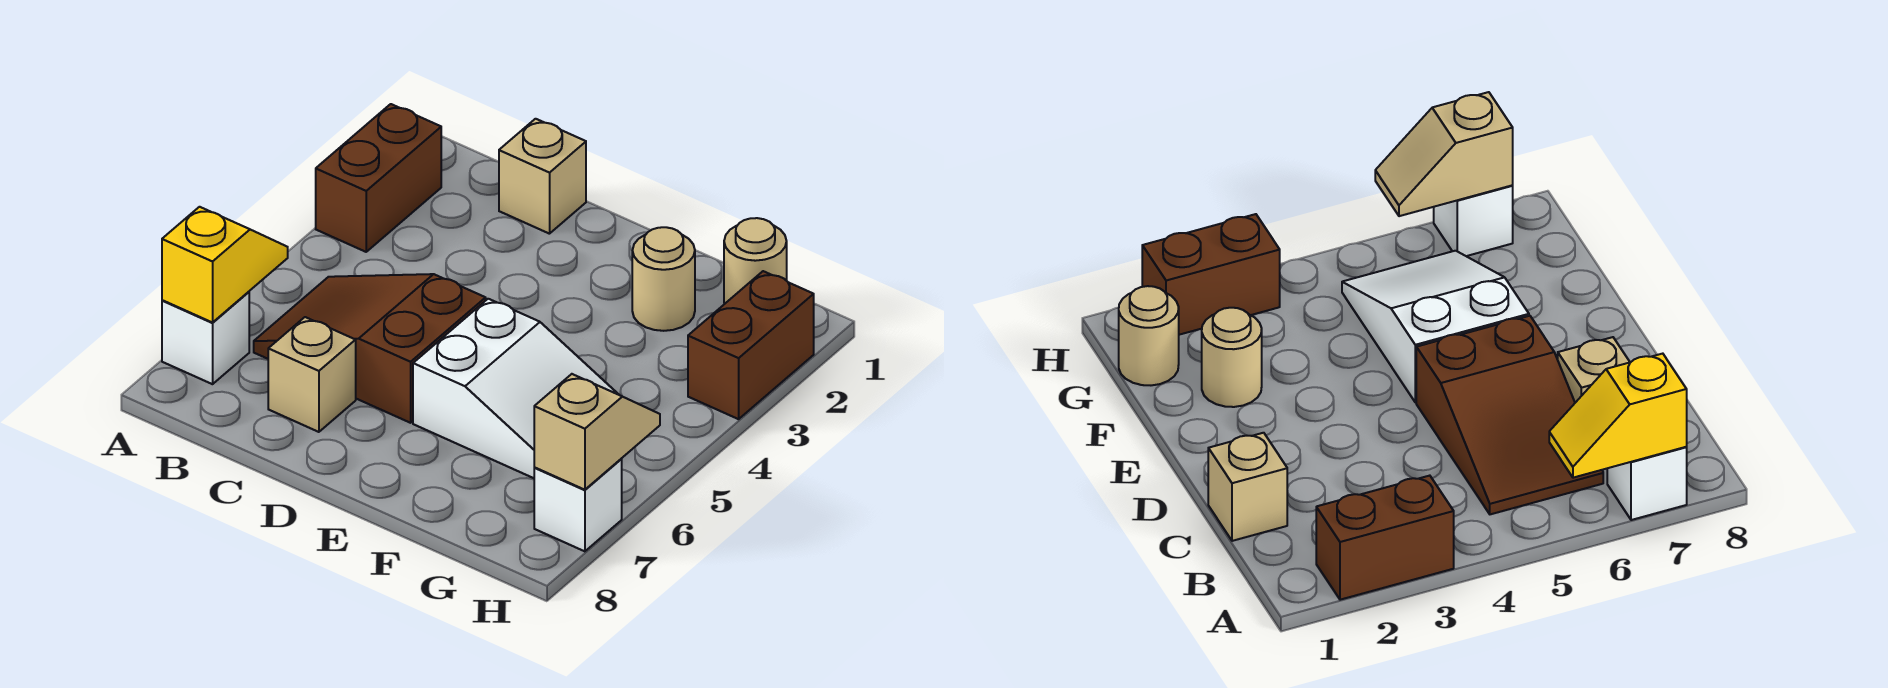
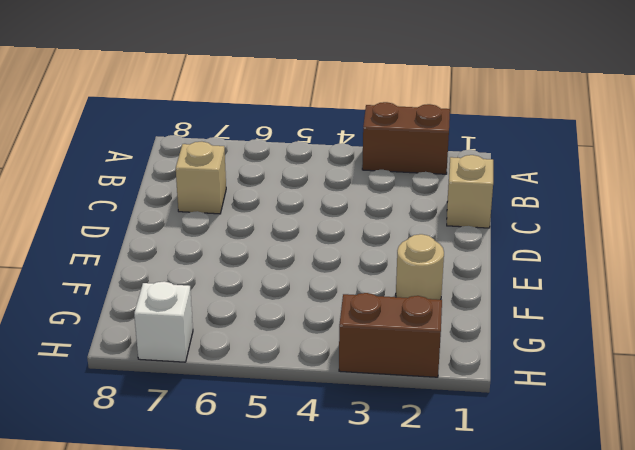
none -> white 1x1 brick [162,292,249,384]
none -> brown 2x3 slope [254,274,486,423]
none -> white 2x3 slope [413,299,619,478]

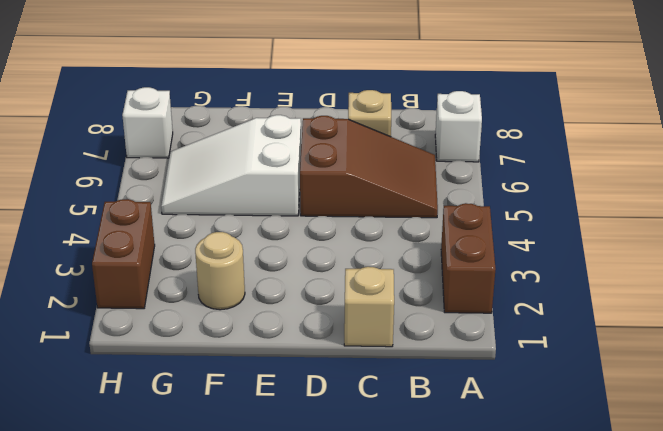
none -> tan 1x1 round brick [724,218,787,304]
none -> yellow 1x2 slope [162,207,288,323]
none -> tan 1x2 slope [534,374,660,490]

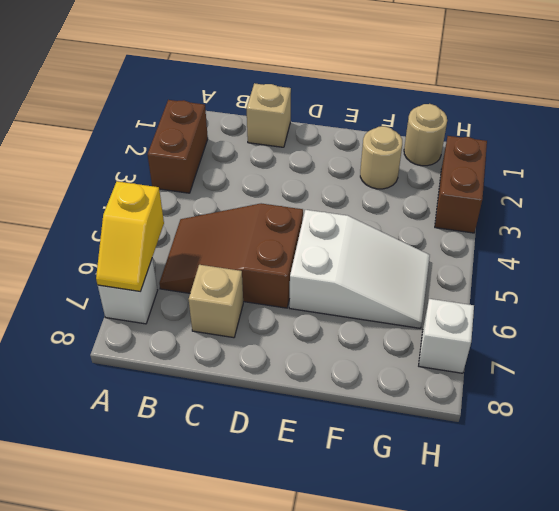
yellow 1x2 slope [96,181,164,292] -> yellow 1x2 slope turned to [162,207,288,323]
none -> tan 1x2 slope [534,374,660,490]

